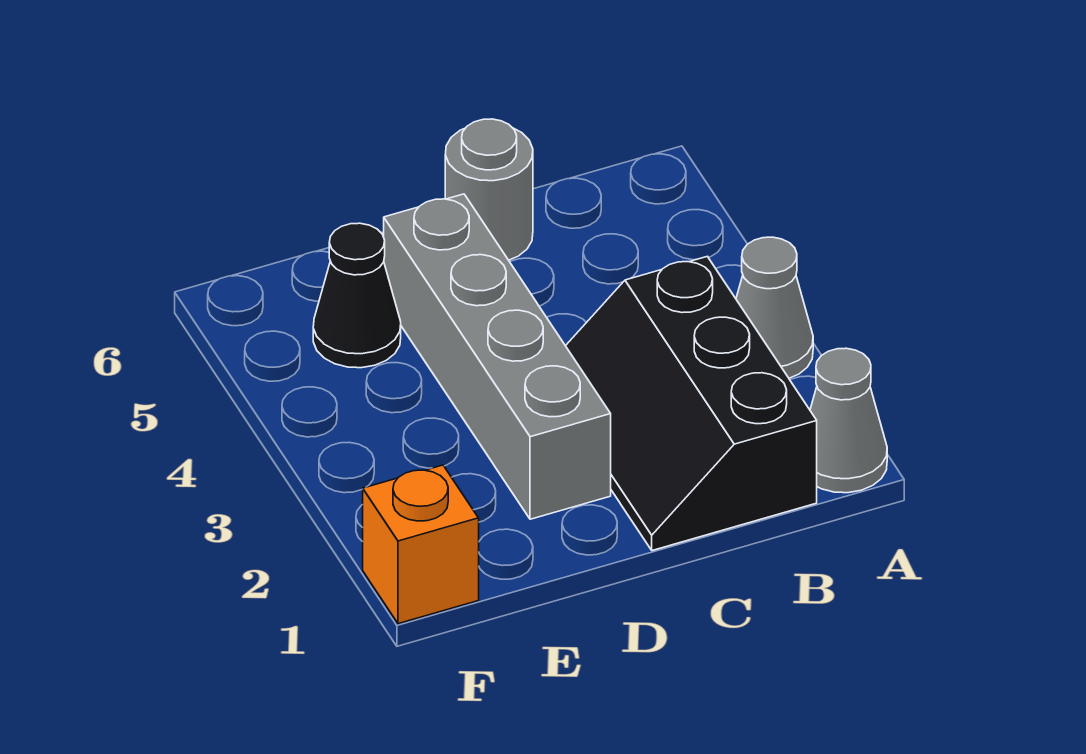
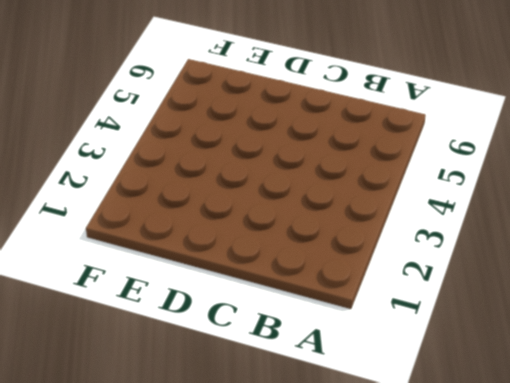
none -> grey 1x1 cone [810,348,887,493]
none -> grey 1x1 cone [736,237,813,378]

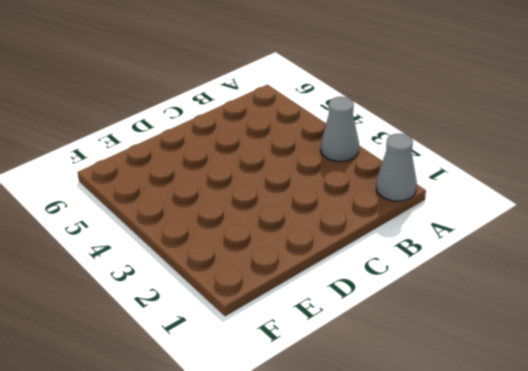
none -> black 2x3 slope [566,257,817,550]
none -> grey 1x1 round brick [445,119,533,260]

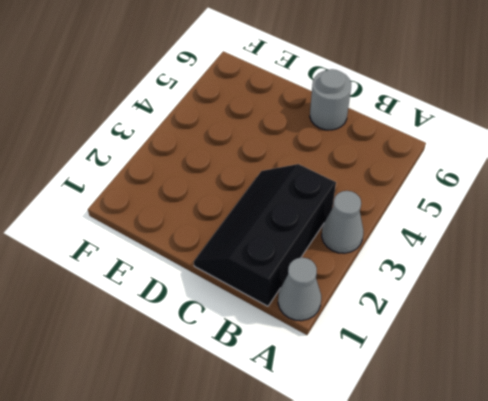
none -> grey 1x4 brick [384,194,611,519]
none -> black 1x1 cone [313,223,401,368]

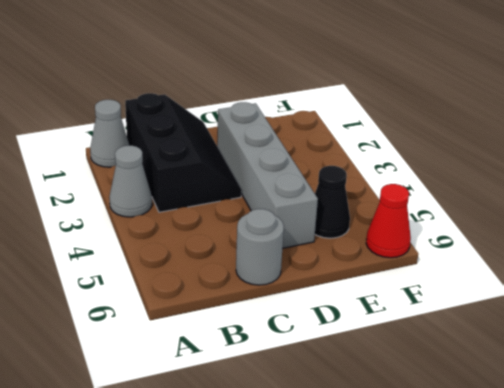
red 1x1 cone [366,184,411,258] -> none
none -> orange 1x1 brick [363,465,479,624]

